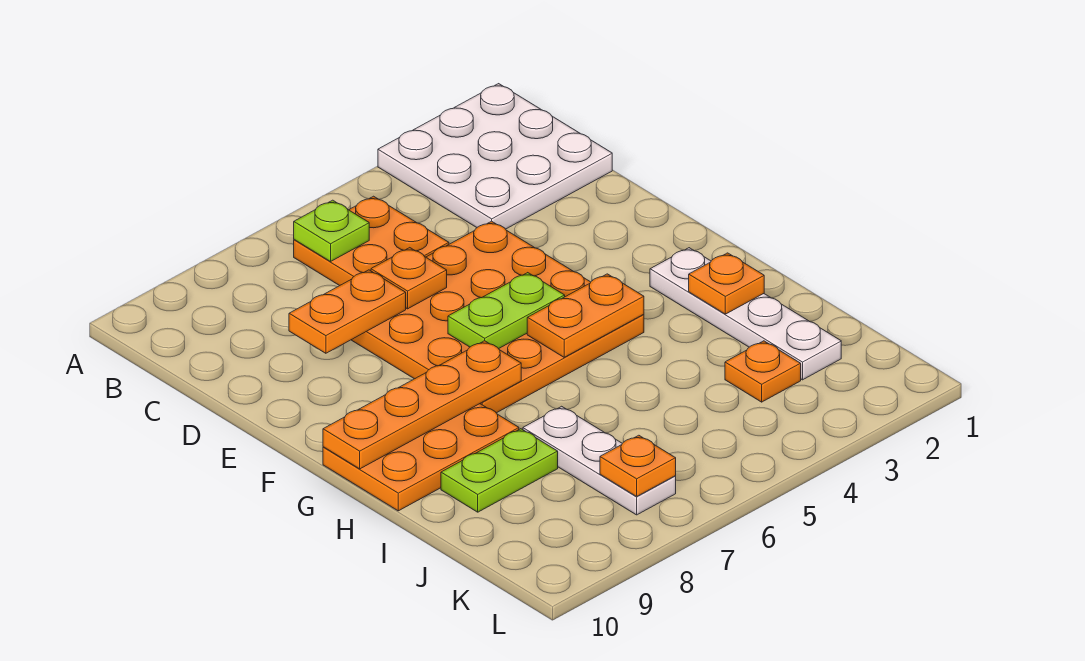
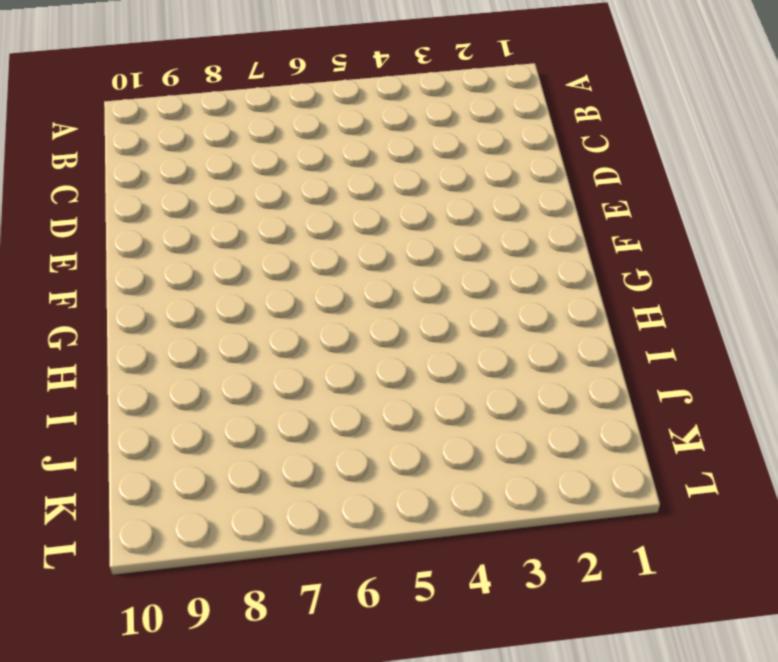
none -> white 3x3 plate [378,84,612,229]
none -> orange 2x2 plate [294,196,449,286]
none -> orange 4x4 plate [352,221,644,413]

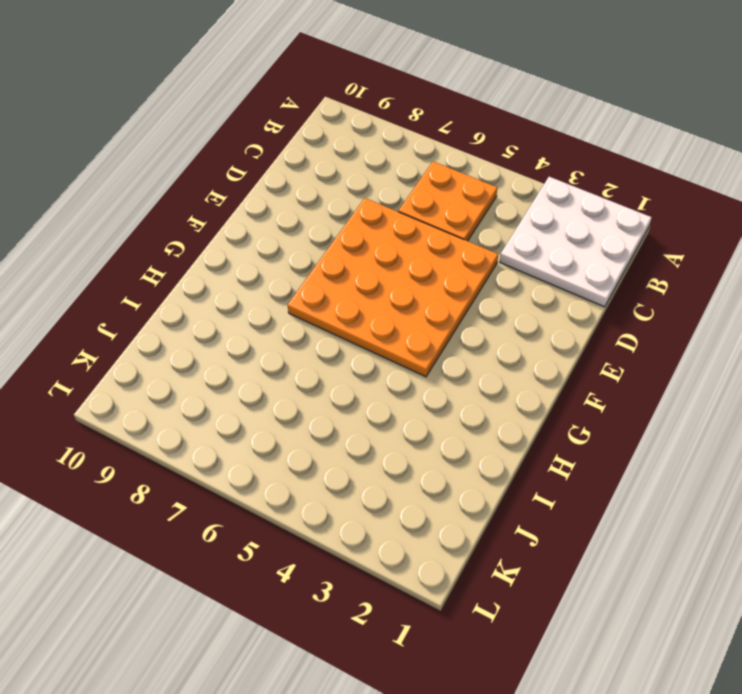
none -> white 1x4 plate [650,248,841,380]
none -> orange 2x3 plate [323,404,519,511]
none -> white 1x3 plate [523,406,676,515]

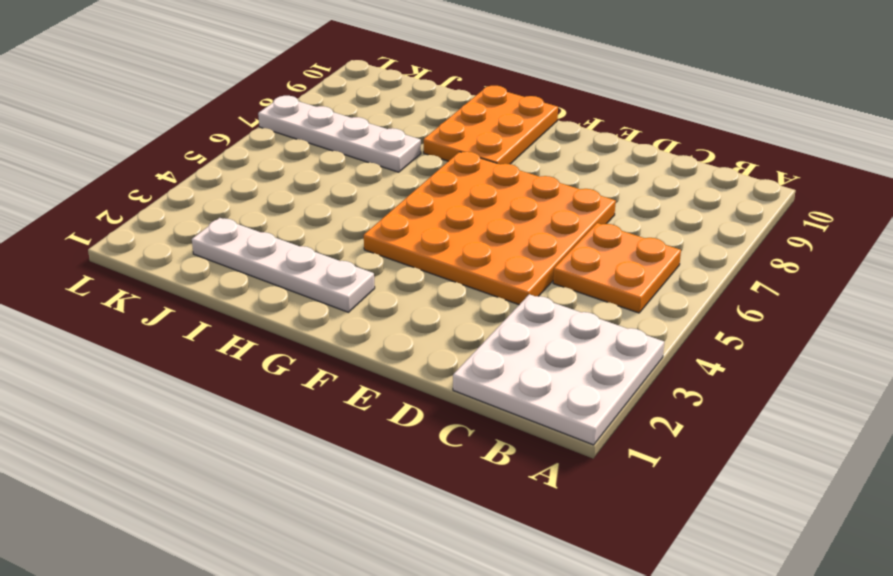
white 1x4 plate [258,96,421,172] -> white 1x3 plate [523,406,676,515]
none -> lime 1x2 plate [441,429,558,512]
none -> orange 1x1 plate [725,341,801,402]
none -> lime 1x1 plate [294,200,369,262]

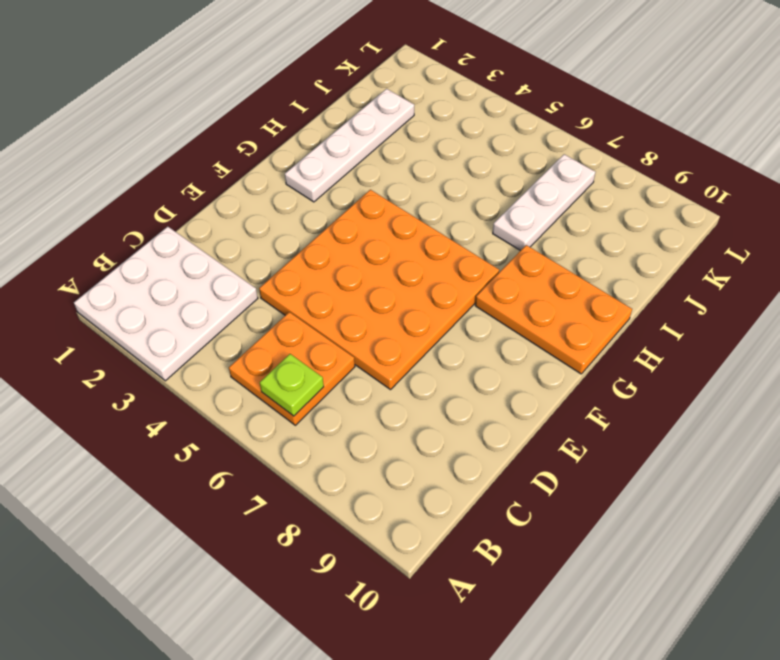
none -> lime 1x2 plate [441,429,558,512]
none -> orange 1x1 plate [725,341,801,402]
none -> orange 1x1 plate [371,248,447,309]

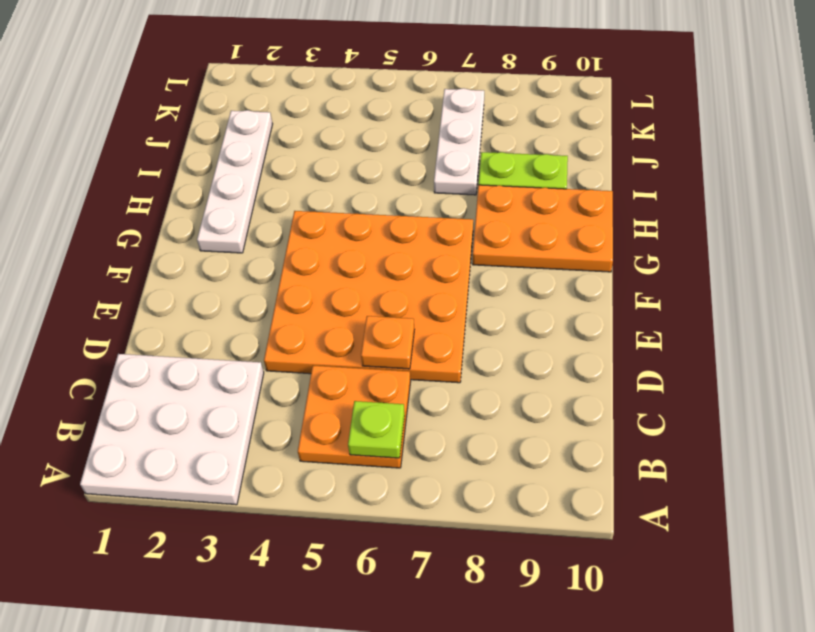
none -> orange 1x1 plate [725,341,801,402]
none -> orange 1x2 plate [289,270,406,353]
none -> lime 1x2 plate [448,273,565,349]

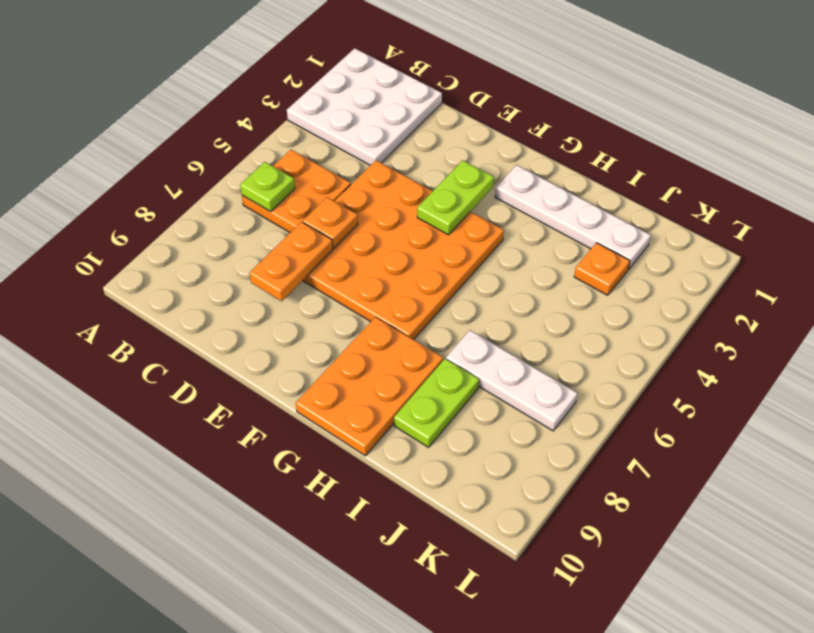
lime 1x2 plate [417,160,494,235] -> lime 1x2 plate moved to [448,273,565,349]
none -> orange 1x2 plate [527,274,644,357]
none -> orange 1x4 plate [323,341,521,469]
none -> orange 1x1 plate [689,253,764,314]

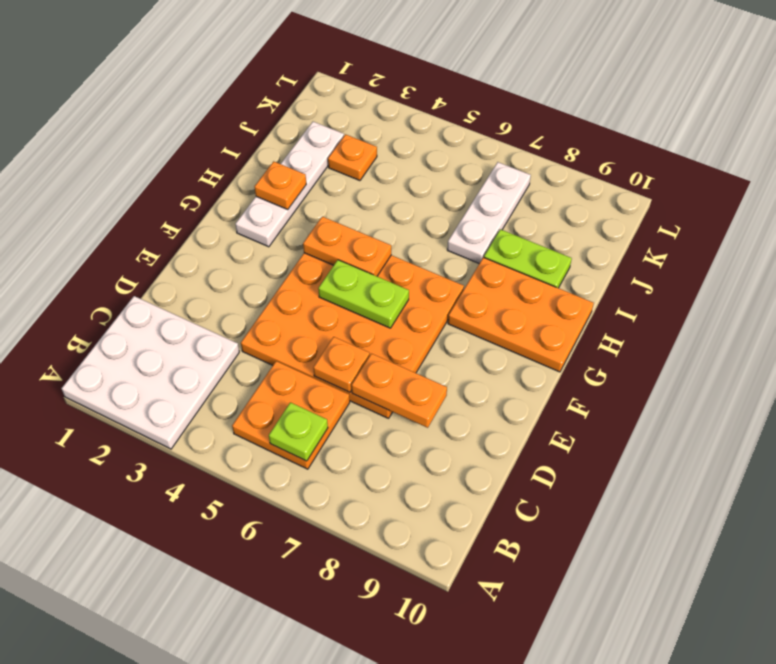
none -> orange 1x4 plate [323,341,521,469]
none -> orange 1x1 plate [600,435,676,496]

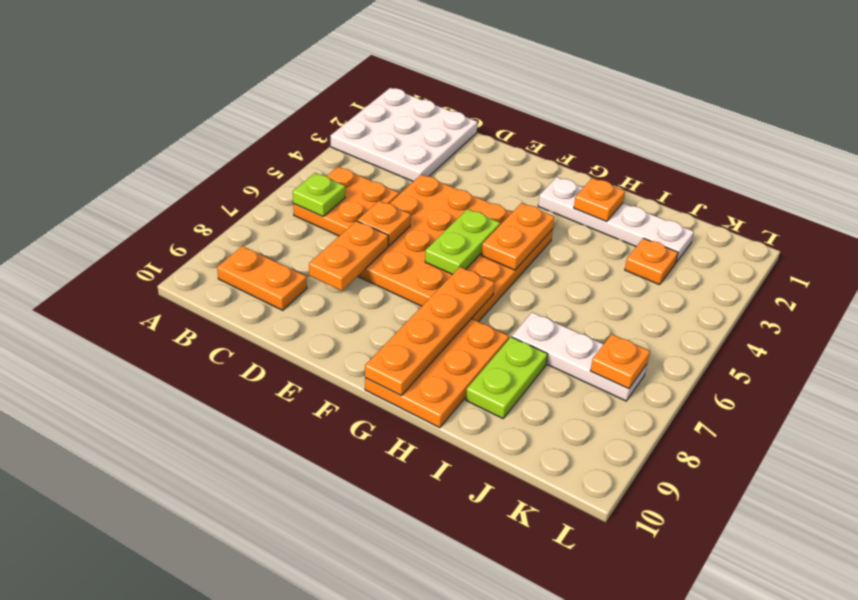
orange 1x2 plate [217,246,307,310] -> none

